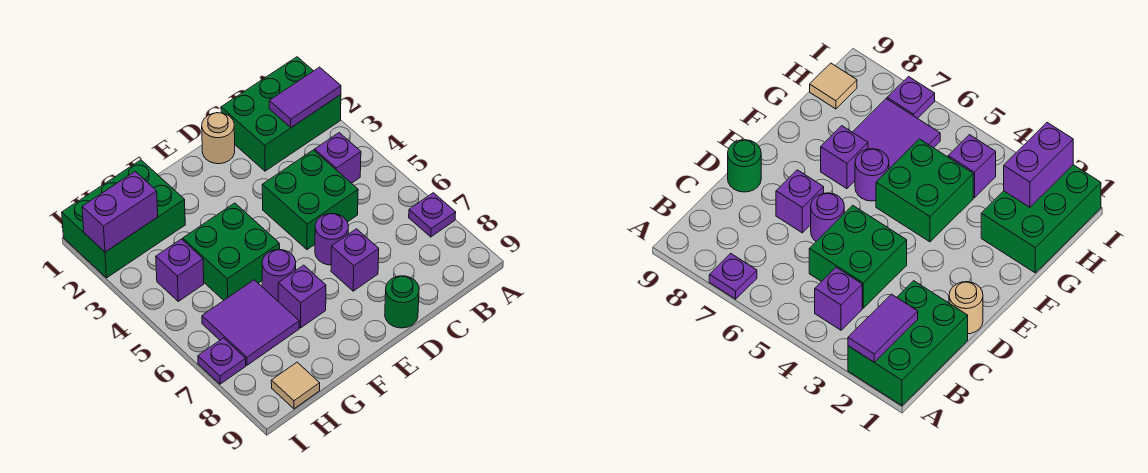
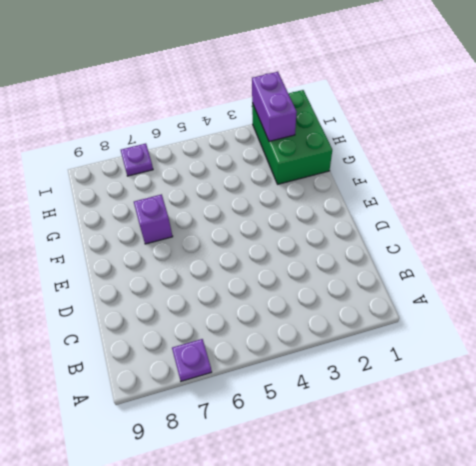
none -> green 2x3 brick [221,57,341,171]
none -> purple 1x1 brick [315,133,361,183]
none -> green 2x2 brick [262,150,358,250]

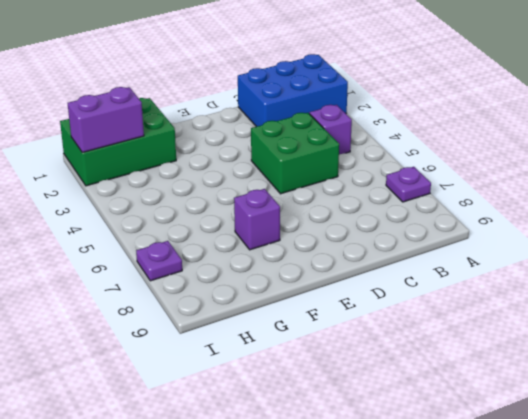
blue 2x3 brick [238,54,348,127] -> green 2x3 brick [221,57,341,171]
none -> tan 1x1 round brick [202,113,235,164]
none -> purple 1x1 round brick [315,213,348,265]
none -> purple 1x1 brick [331,229,379,291]

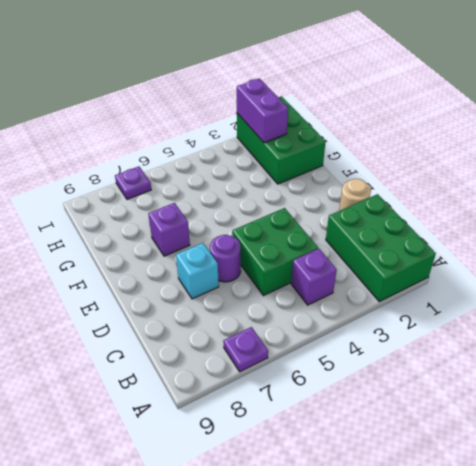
cyan 1x1 brick [176,243,219,299] -> purple 1x1 brick [331,229,379,291]
none -> green 1x1 round brick [385,276,419,328]
none -> green 2x2 brick [183,203,280,300]
none -> purple 1x1 round brick [262,250,296,301]

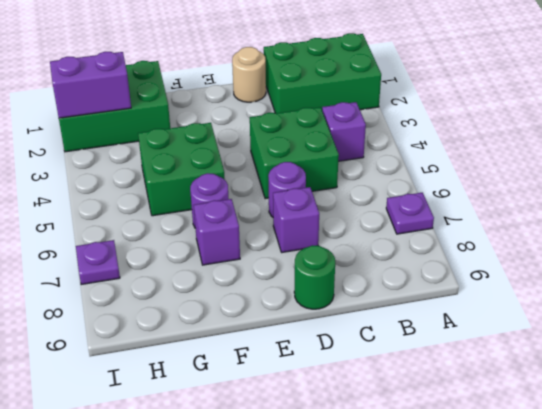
none -> purple 2x2 tile [202,280,299,365]
none -> purple 1x1 brick [156,239,204,301]
none -> tan 1x1 tile [271,362,320,409]

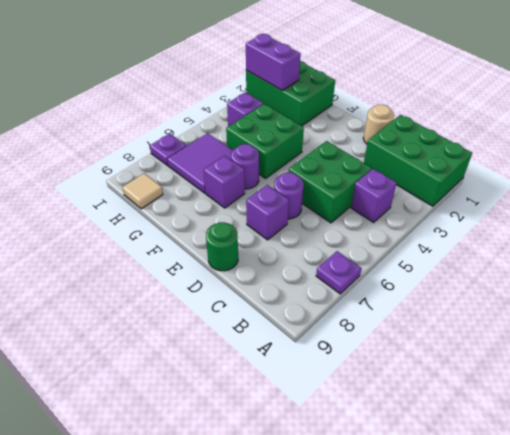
none -> purple 1x2 tile [269,67,341,127]

